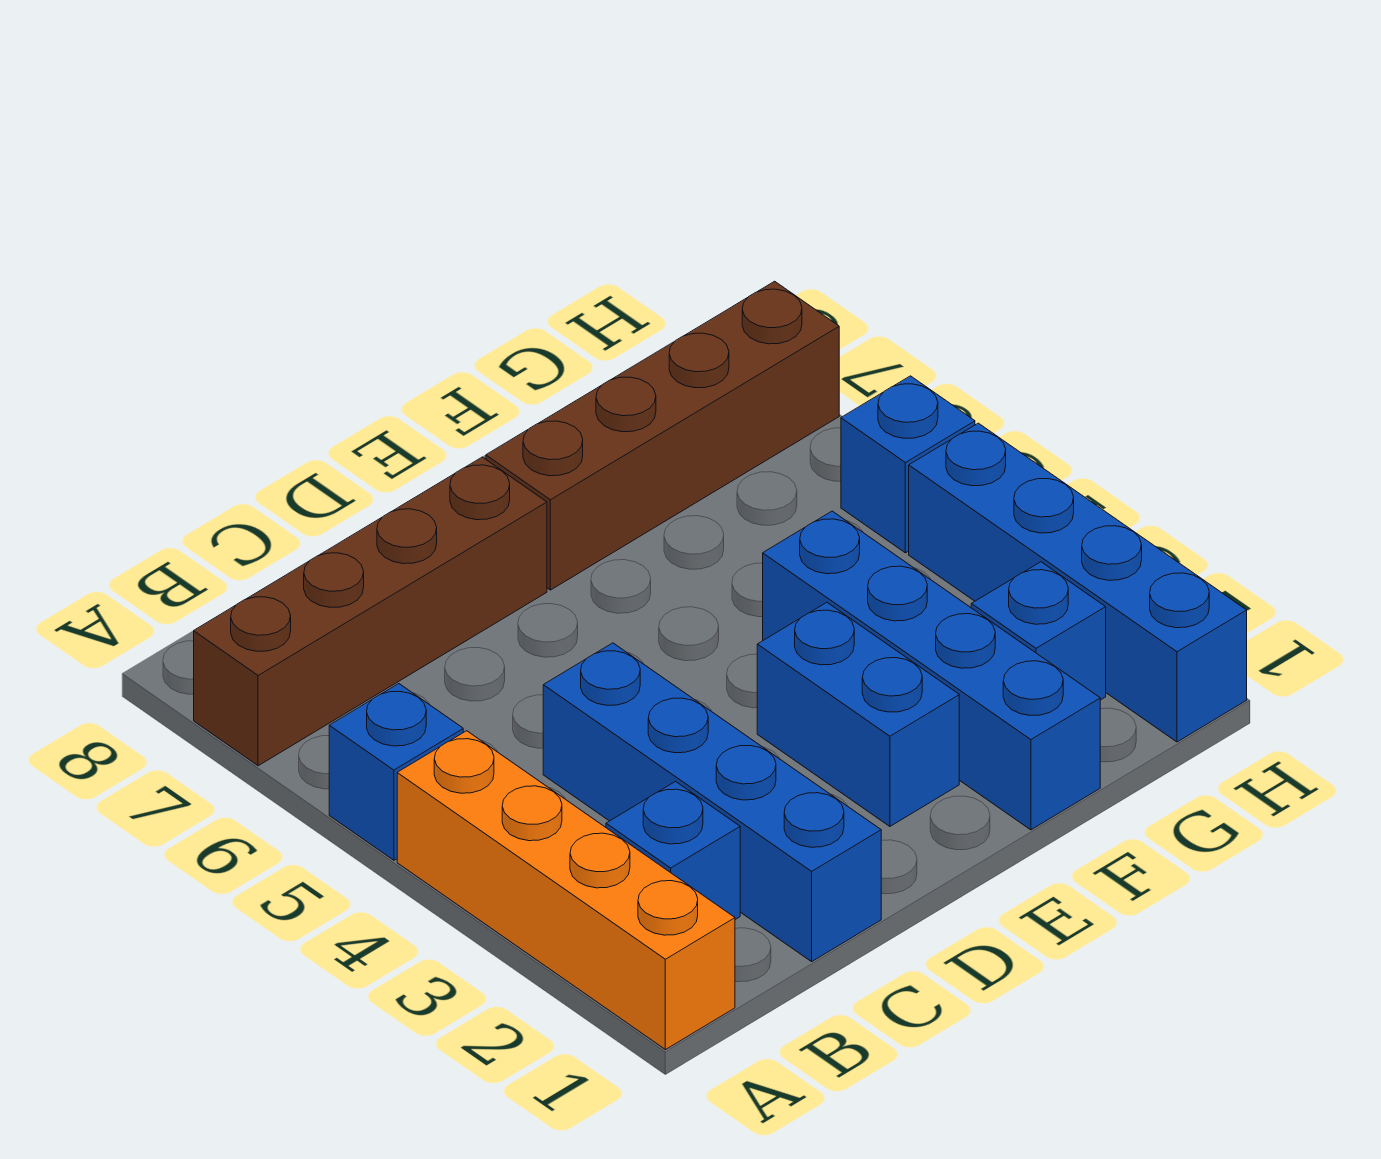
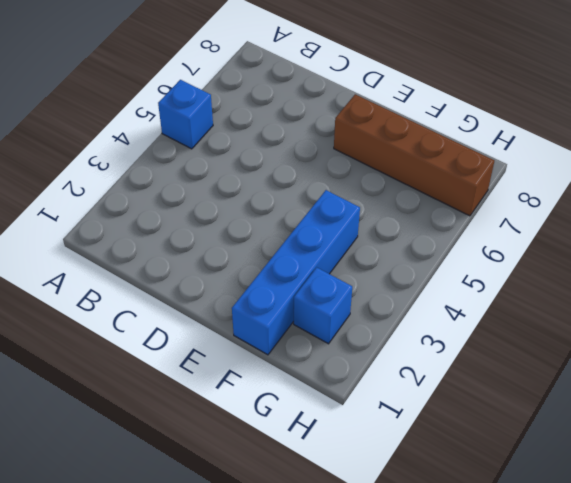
none -> orange 1x4 brick [397,731,735,1050]
none -> brown 1x4 brick [194,457,547,766]

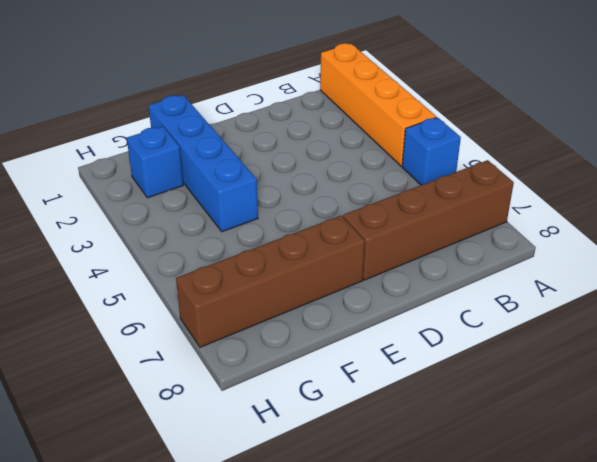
none -> blue 1x1 brick [606,781,740,920]
none -> blue 1x4 brick [543,643,881,962]

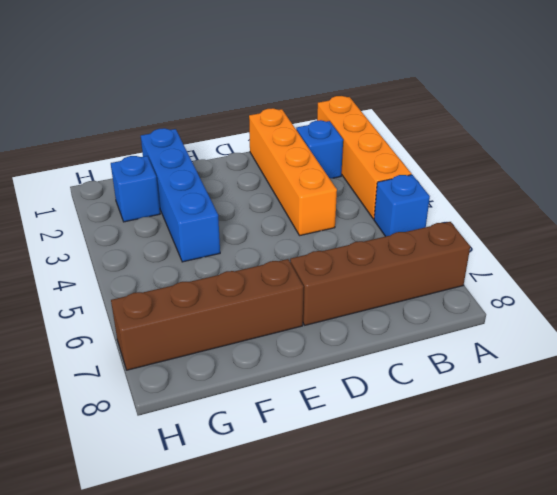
orange 1x4 brick [249,108,337,236] -> blue 1x4 brick [543,643,881,962]
none -> blue 1x2 brick [757,602,959,826]
none -> blue 1x4 brick [909,423,1247,742]

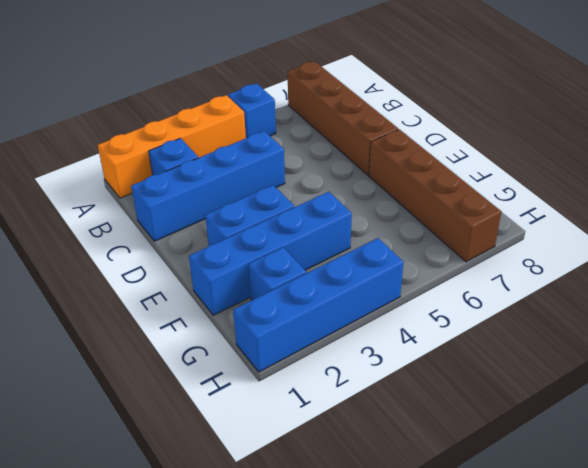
none -> blue 1x1 brick [841,376,975,553]

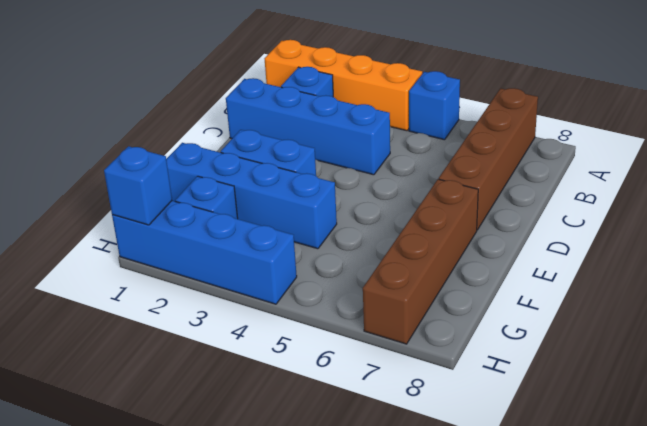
blue 1x1 brick [104,146,172,225] -> blue 1x1 brick moved to [841,376,975,553]

